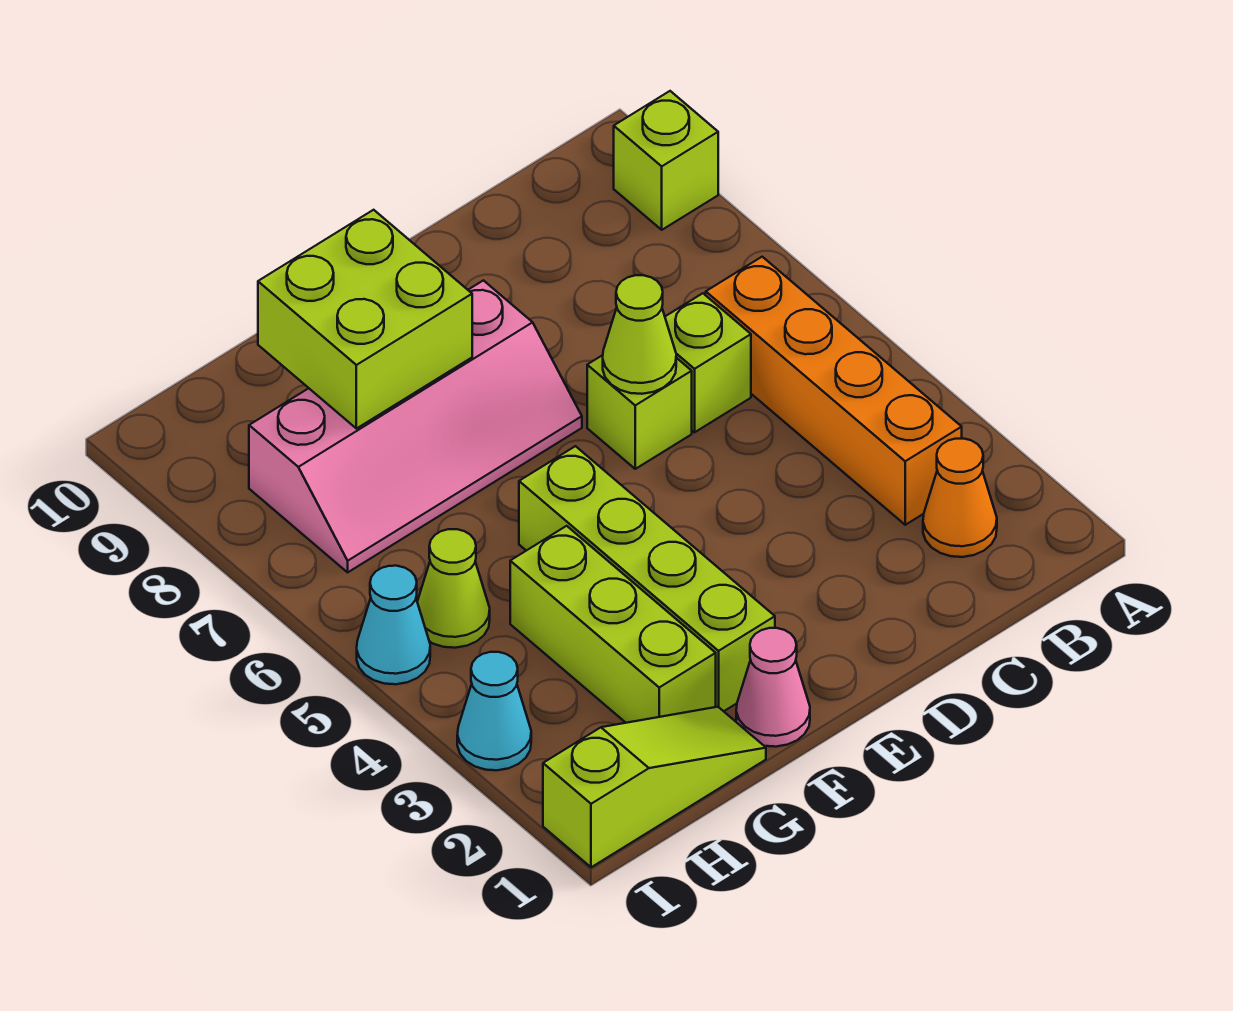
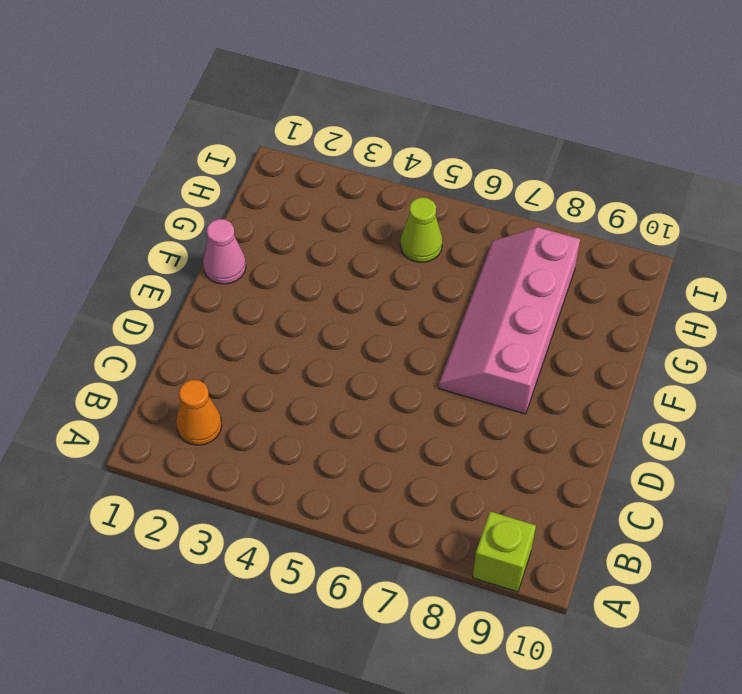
none -> orange 1x4 brick [706,257,962,525]
none -> lime 1x1 brick [665,293,751,432]
none -> lime 1x1 brick [587,355,692,469]

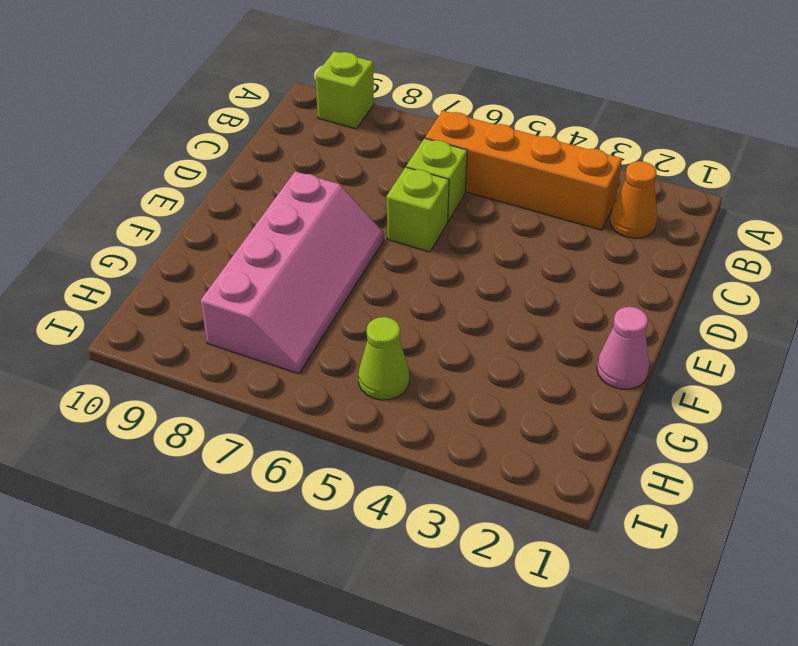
none -> lime 1x4 brick [519,446,775,711]
none -> lime 1x3 slope [543,707,766,867]
none -> lime 1x3 brick [510,526,716,723]

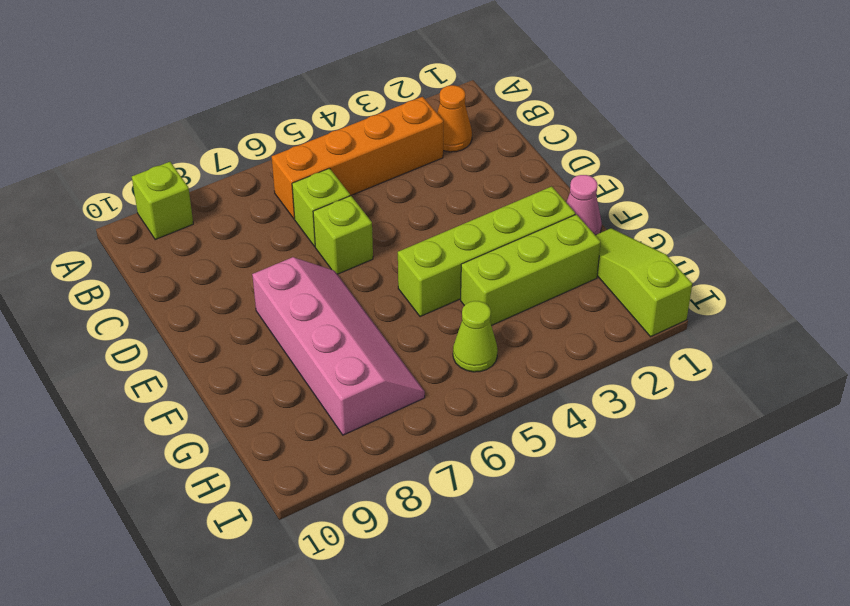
none -> cyan 1x1 cone [457,652,531,770]
none -> cyan 1x1 cone [357,566,430,684]
none -> lime 1x1 cone [603,275,676,394]

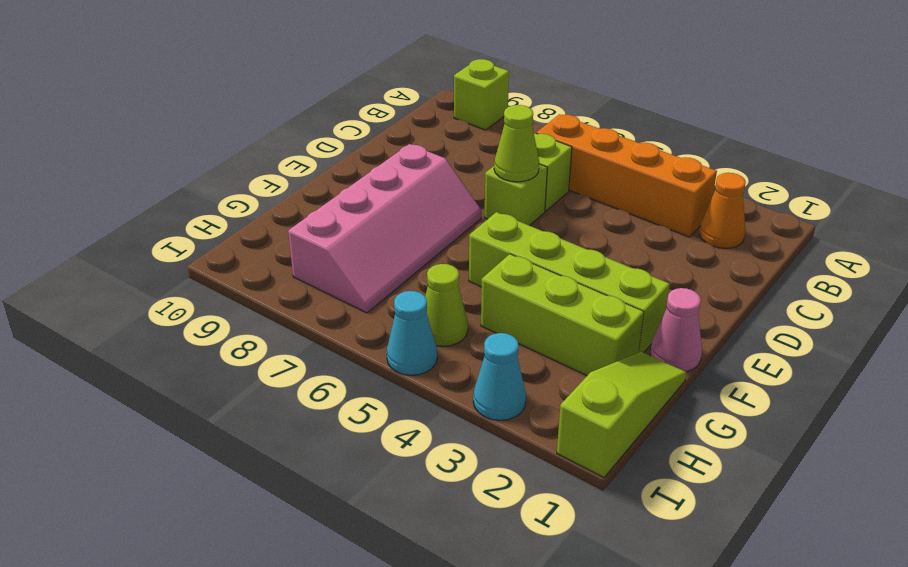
none -> lime 2x2 brick [258,210,472,429]

